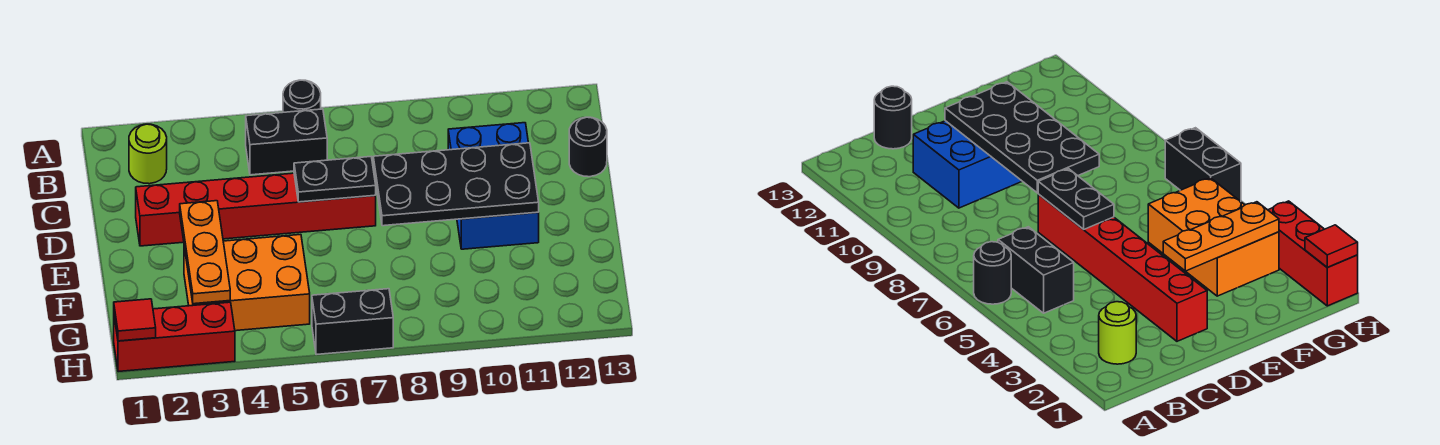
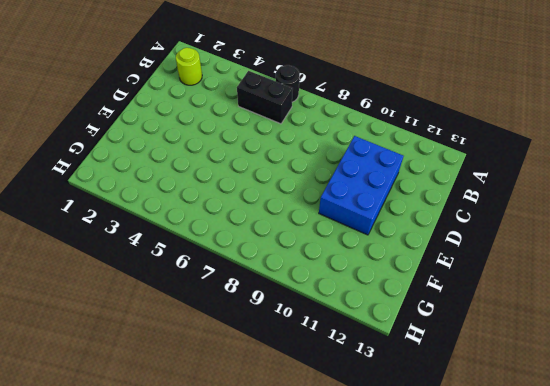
none -> black 1x1 round brick [569,117,607,177]
none -> red 1x6 brick [136,173,376,246]
none -> orange 2x3 brick [184,234,310,331]

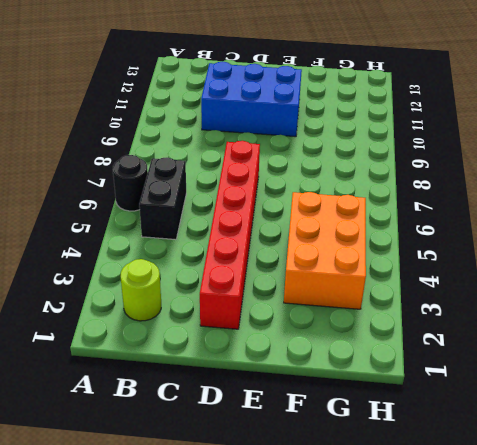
none -> black 1x1 round brick [569,117,607,177]
none -> red 1x3 brick [114,302,235,372]
none -> black 1x2 brick [312,289,393,355]

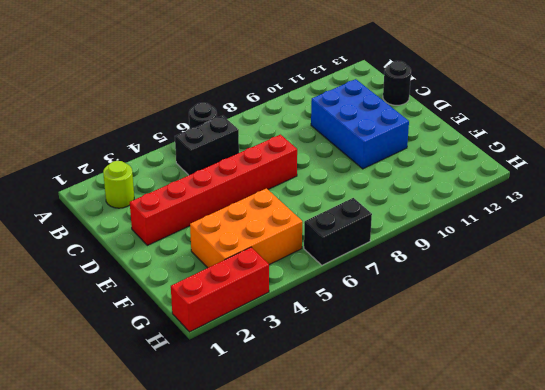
none -> black 1x2 plate [294,157,376,202]
none -> black 2x4 plate [373,143,539,226]
none -> orange 1x3 plate [180,201,230,304]

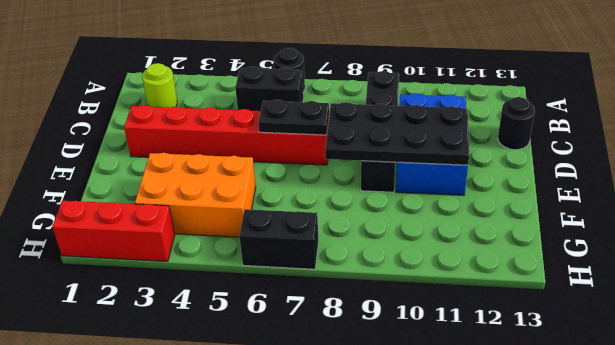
black 1x4 brick [361,71,399,192] -> none
none -> orange 1x3 plate [180,201,230,304]
none -> red 1x1 tile [114,299,156,341]

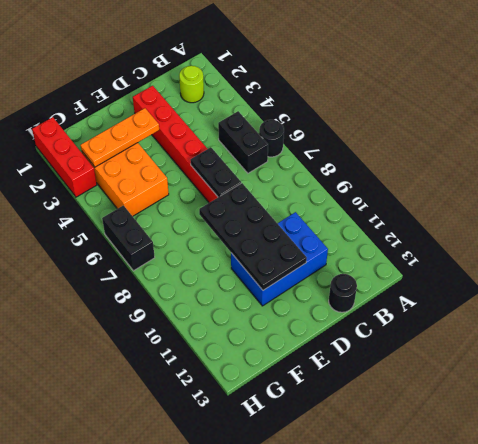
none -> red 1x1 tile [114,299,156,341]

